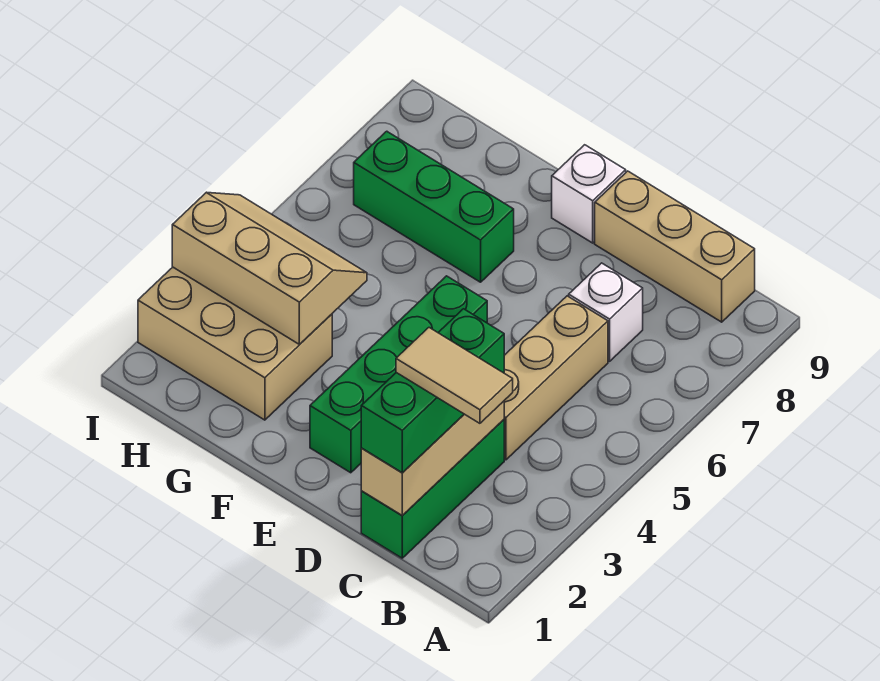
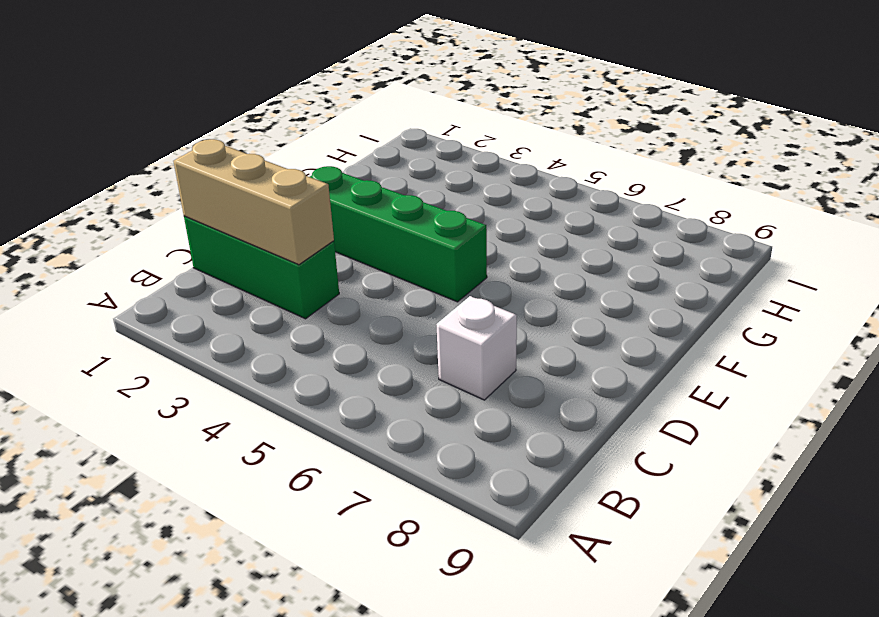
none -> tan 1x3 brick [595,171,755,322]
none -> tan 1x3 brick [504,296,608,460]
none -> white 1x1 brick [552,145,626,243]

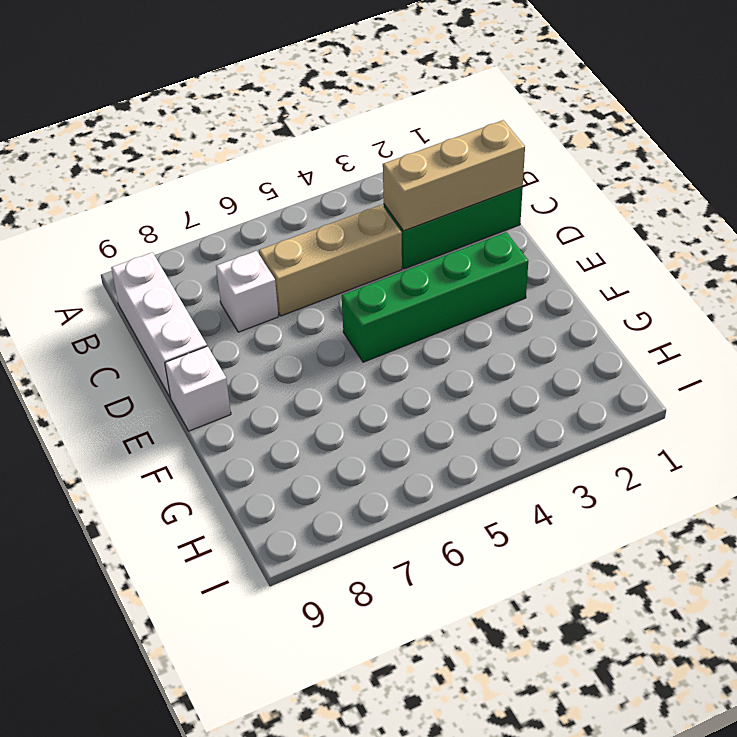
white 1x3 brick [111,252,207,398] -> tan 1x3 brick [595,171,755,322]
none -> green 1x3 brick [354,131,514,282]
none -> tan 2x3 brick [138,267,332,420]
none -> tan 2x3 slope [172,192,367,344]

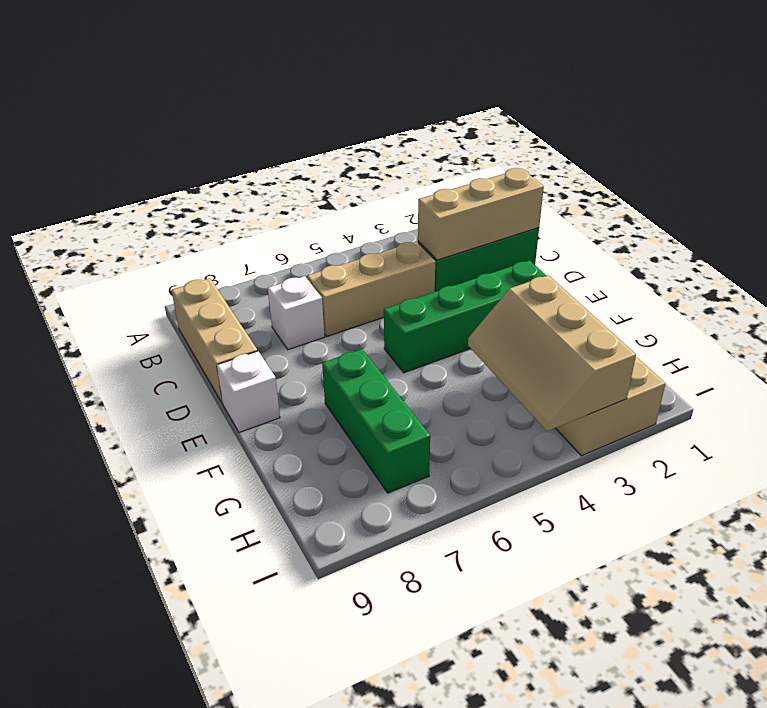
none -> green 1x3 brick [361,309,504,473]
none -> tan 1x2 tile [396,328,513,423]

